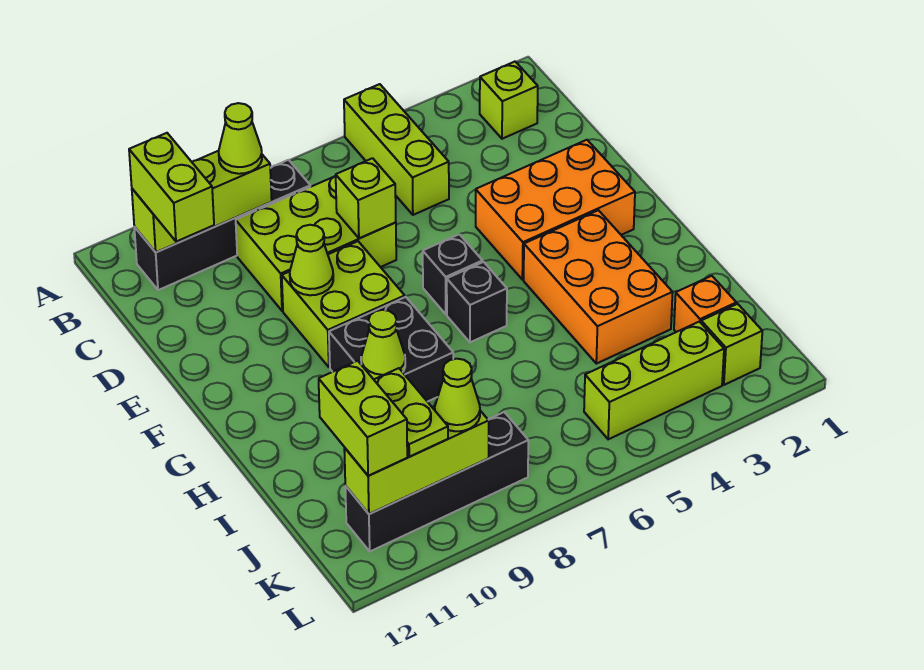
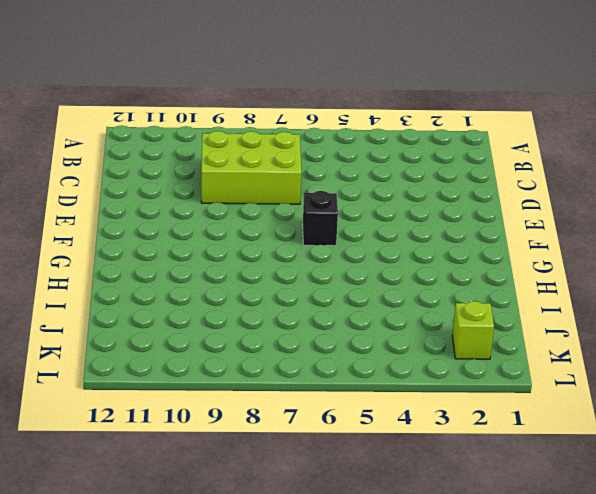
none -> lime 1x3 brick [344,84,449,215]
none -> lime 1x1 brick [480,62,538,139]
none -> black 1x4 brick [134,160,310,290]

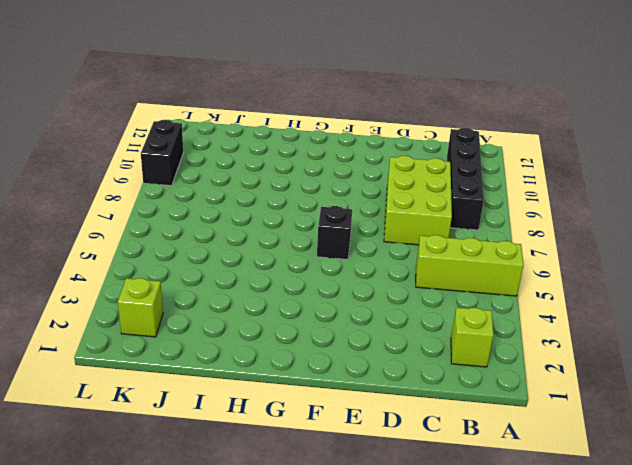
black 1x2 brick [141,120,183,186] -> none
none -> orange 2x3 brick [476,140,635,280]
none -> lime 2x2 brick [282,241,405,367]
none -> orange 2x3 brick [524,210,673,364]

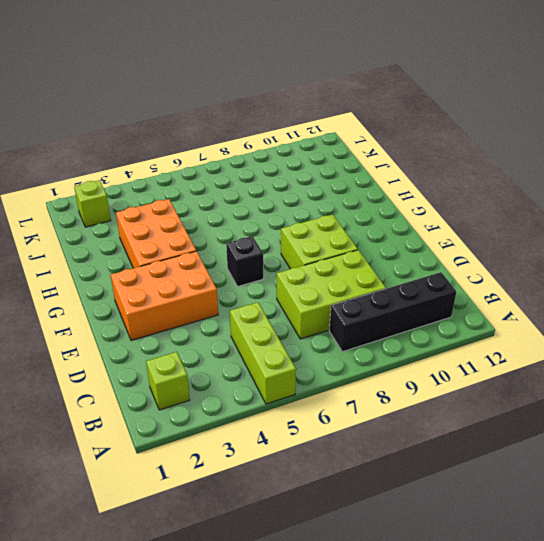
none -> black 1x1 brick [447,262,507,342]
none -> black 2x2 brick [329,297,453,402]
none -> orange 1x1 brick [674,276,736,332]

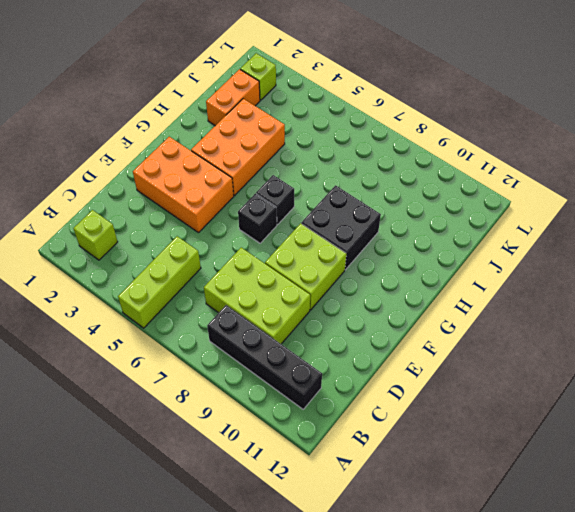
orange 1x2 brick [206,69,260,126] -> orange 1x1 brick [674,276,736,332]
none -> lime 1x3 brick [584,322,724,439]
none -> black 1x4 brick [345,412,528,551]
none -> lime 1x3 brick [132,151,272,252]

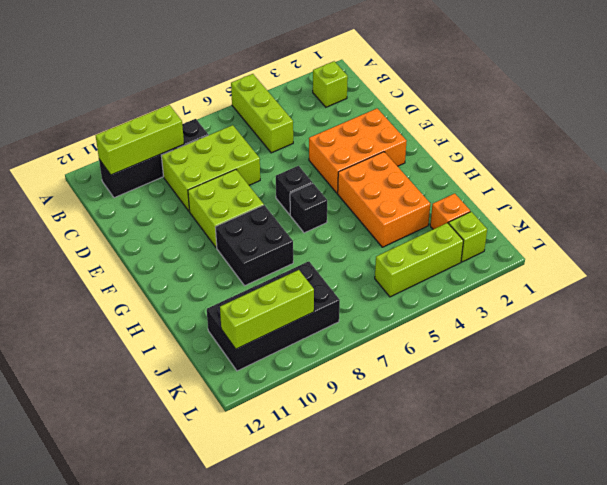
black 2x4 brick [207,261,340,371] -> black 1x4 brick [345,412,528,551]
none -> lime 1x1 brick [336,158,396,238]
none -> lime 1x1 cone [290,225,333,295]
none -> lime 1x1 cone [361,310,405,379]

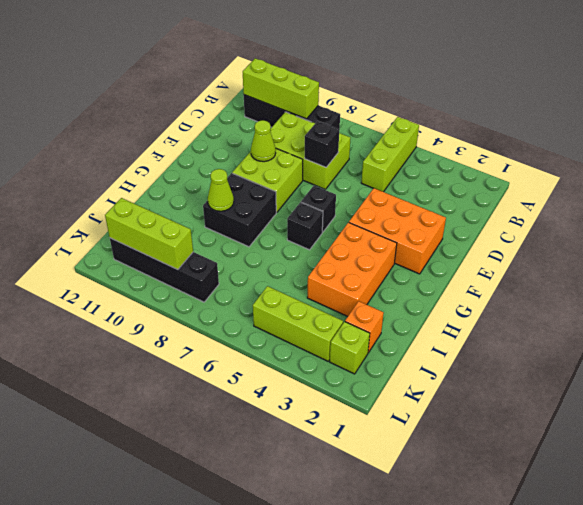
black 1x1 brick [305,121,339,167] -> lime 1x1 brick [336,158,396,238]
none -> lime 1x1 brick [480,62,538,139]
none -> lime 1x1 cone [219,103,262,174]
none -> lime 1x2 brick [129,133,214,242]

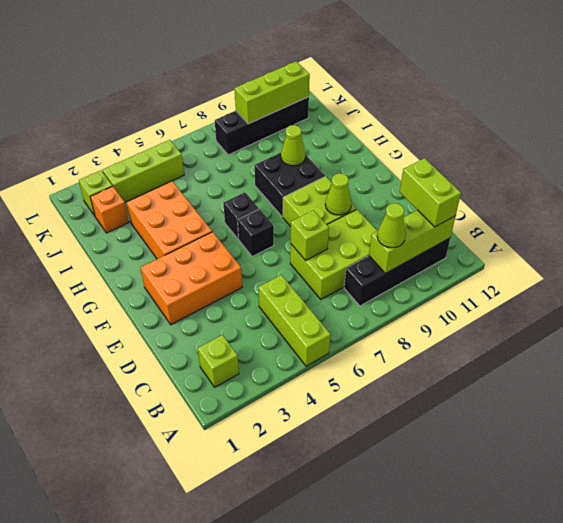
none -> lime 1x2 plate [374,368,448,457]
none -> lime 1x2 brick [319,361,407,476]
none -> lime 1x1 cone [435,359,480,431]

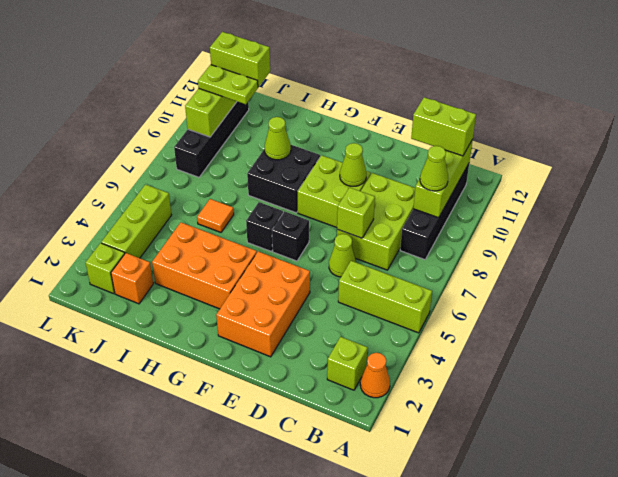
orange 1x1 cone [360,353,390,398] -> none
lime 1x1 cone [329,234,356,277] -> lime 1x1 cone moved to [435,359,480,431]
orange 1x1 tile [197,199,234,232] -> none

